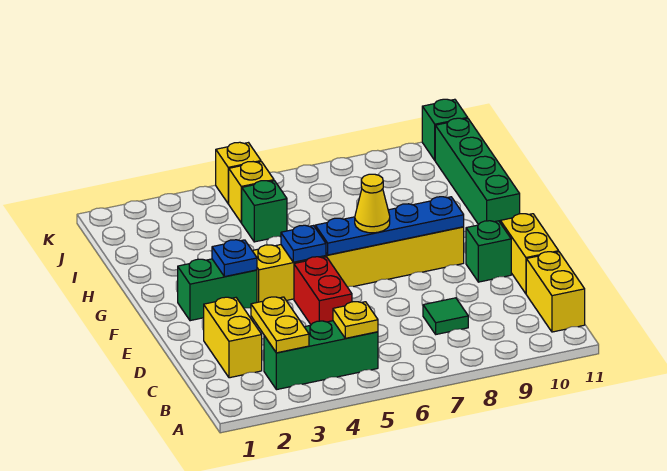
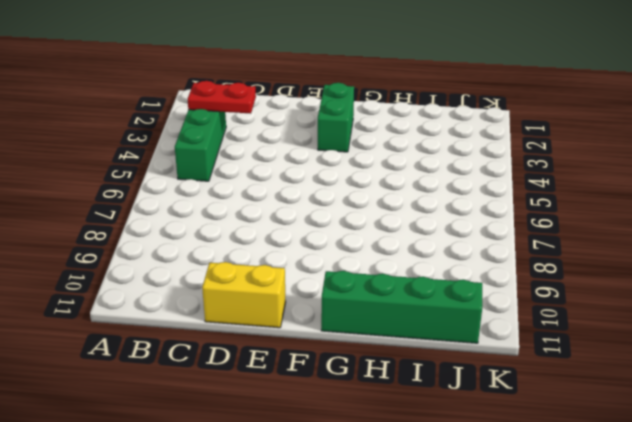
red 1x2 plate [188,81,256,114] -> yellow 1x2 plate [251,297,309,353]
none -> yellow 1x2 brick [526,252,585,332]
none -> yellow 1x2 brick [204,297,262,378]
none -> green 1x1 tile [423,298,468,334]

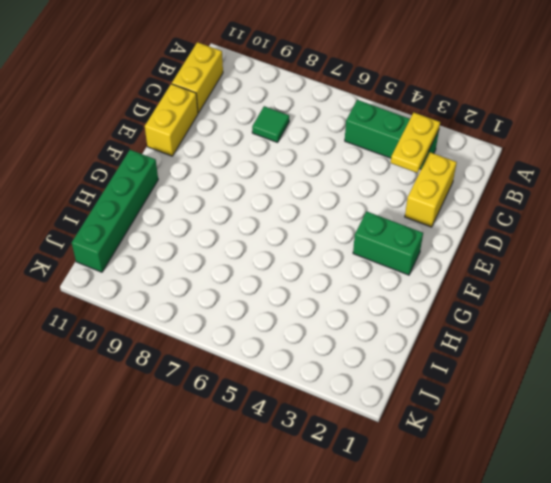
none -> red 1x2 brick [294,257,352,324]
none -> green 1x1 brick [466,221,511,282]
none -> yellow 1x6 brick [252,227,464,302]

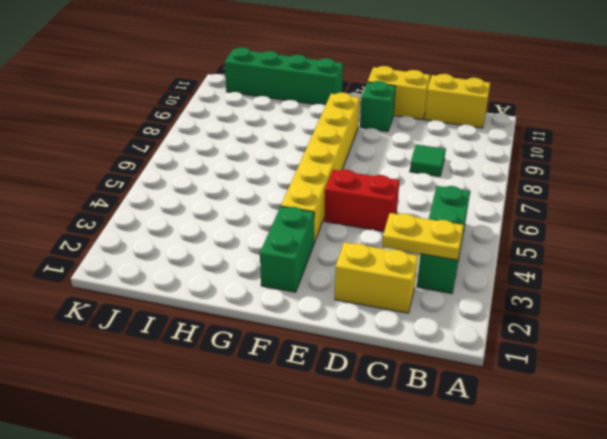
none -> green 1x1 brick [242,181,287,242]
none -> yellow 1x1 brick [228,162,274,223]
none -> yellow 1x1 brick [216,142,261,203]

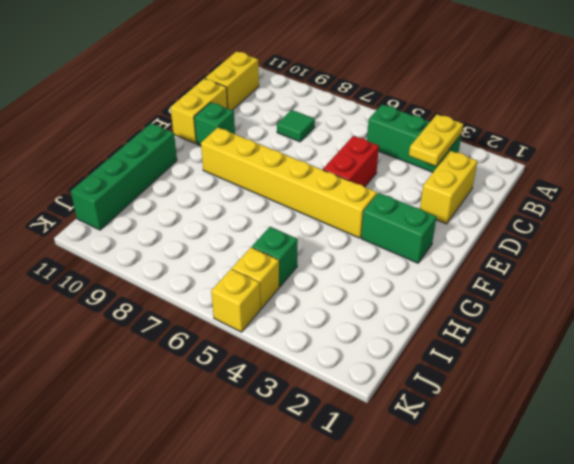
none -> green 1x1 brick [422,99,468,160]
none -> yellow 1x1 plate [333,302,378,338]
none -> blue 1x1 plate [212,240,257,277]

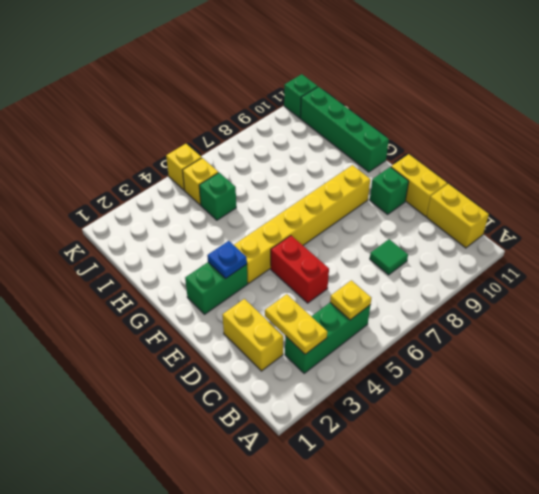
none -> blue 1x1 plate [281,225,326,262]
none -> blue 1x4 plate [315,197,464,255]
none -> yellow 1x1 cone [355,174,390,233]

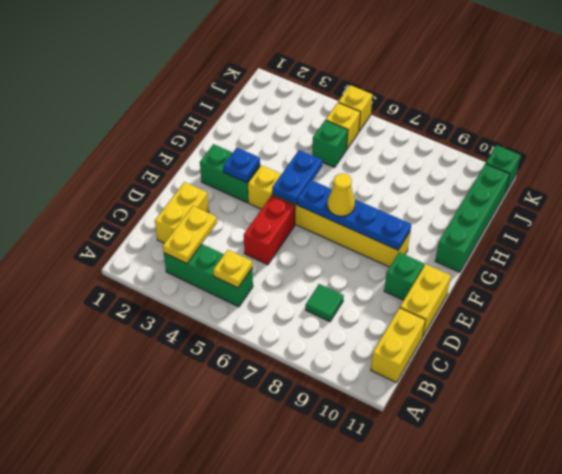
blue 1x2 plate [272,150,322,205] -> blue 1x1 plate [281,225,326,262]

